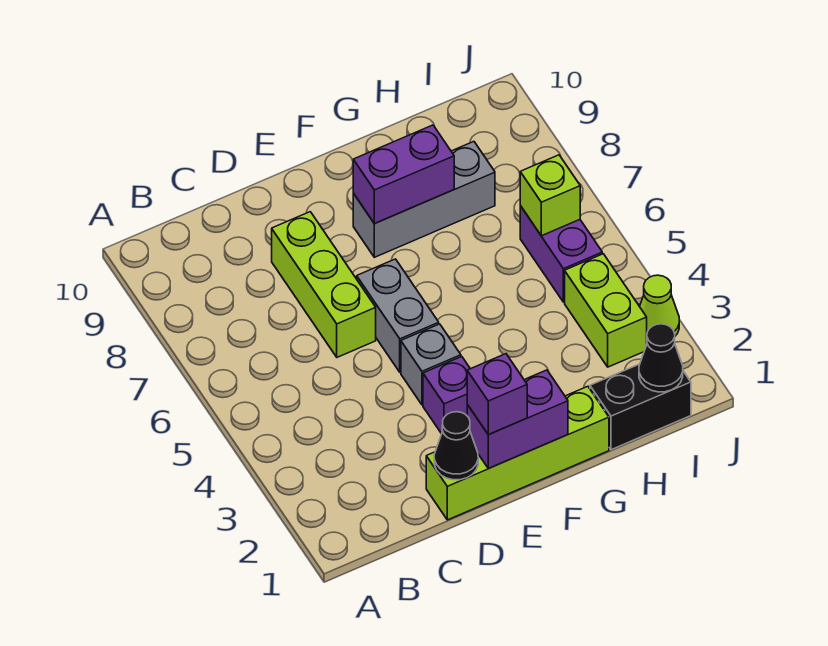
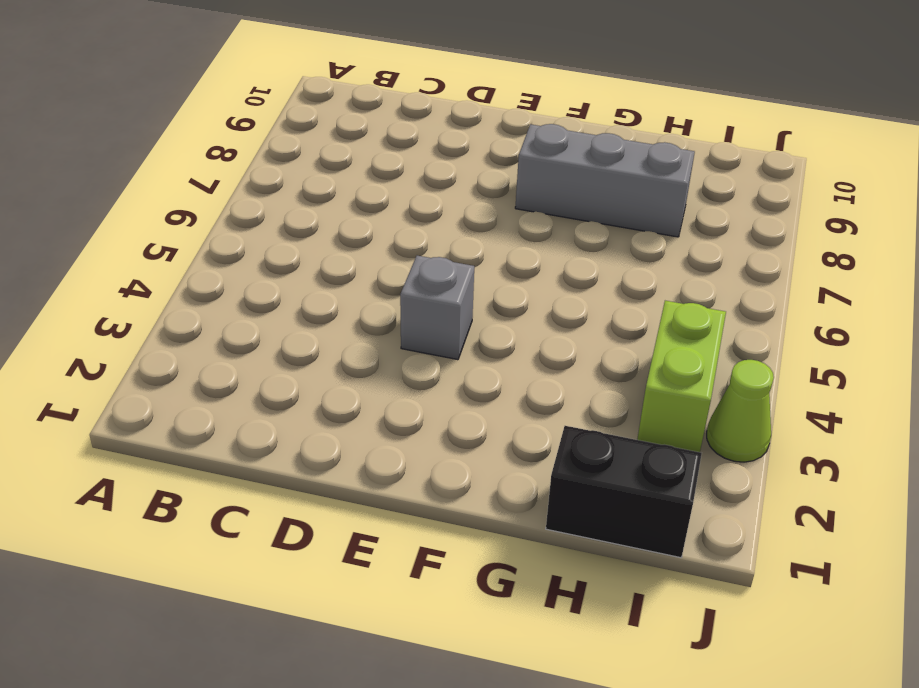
none -> lime 1x4 brick [426,386,609,520]
none -> lime 1x3 brick [272,212,376,357]
none -> purple 1x1 brick [423,357,470,434]

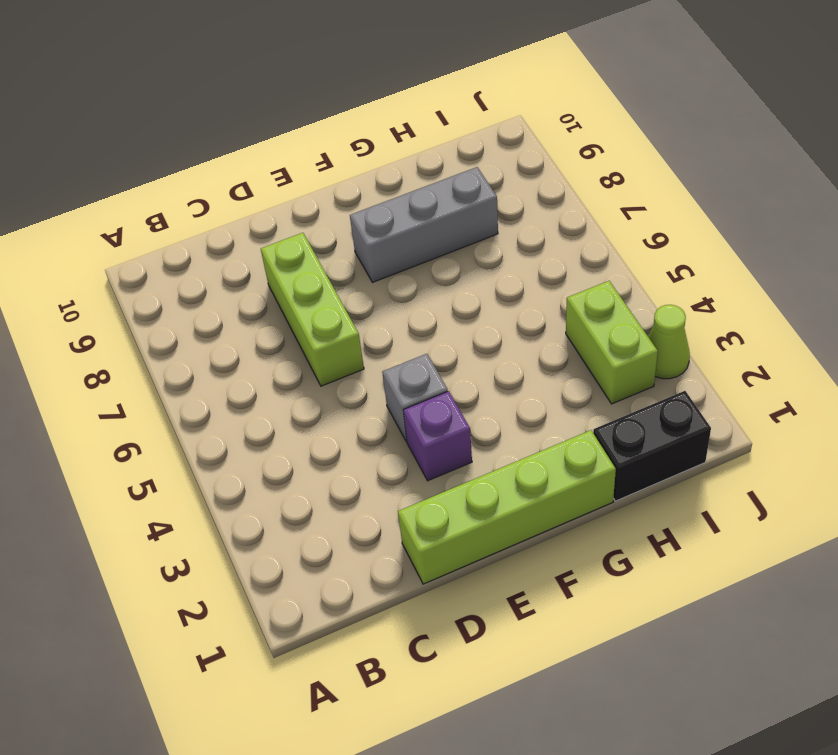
none -> grey 1x2 brick [357,259,439,372]
none -> purple 1x2 brick [520,206,602,302]
none -> black 1x1 cone [434,412,478,480]

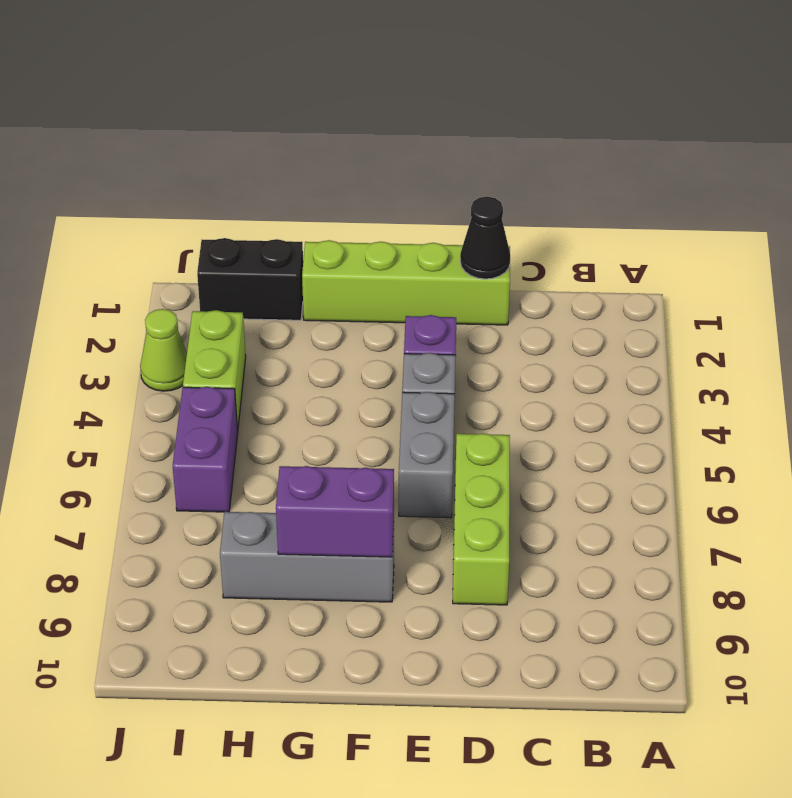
none -> purple 1x2 brick [467,370,568,468]
none -> black 1x1 cone [639,324,683,392]
none -> lime 1x1 brick [520,155,580,236]

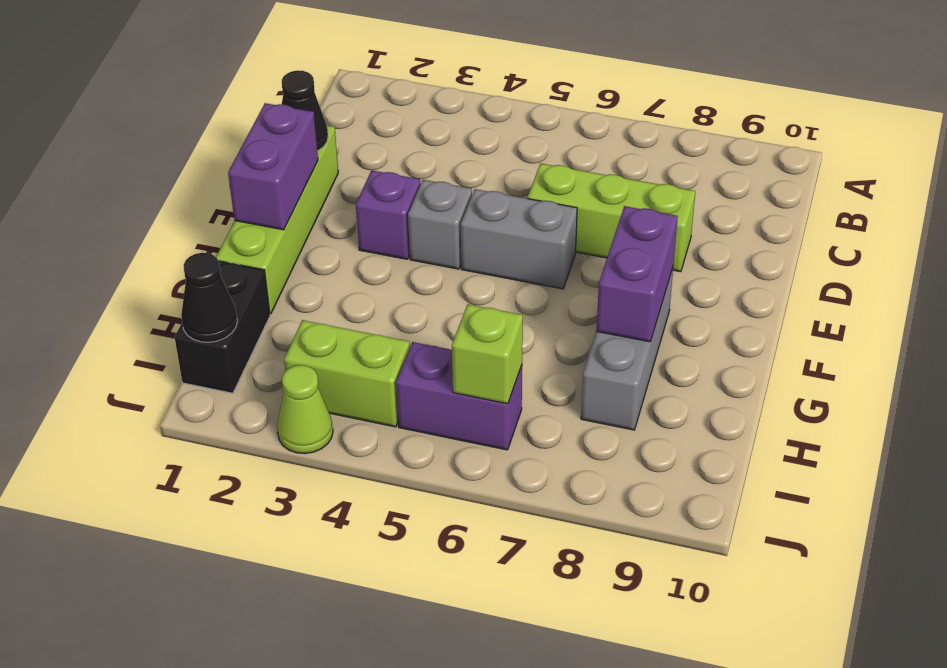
none -> purple 1x1 brick [467,354,527,435]

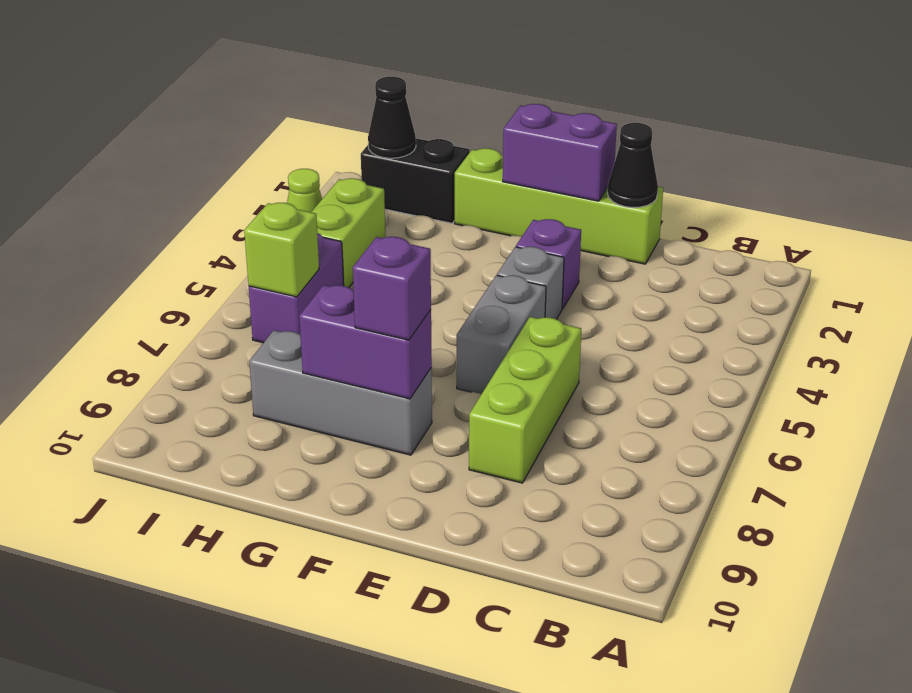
purple 1x1 brick [353,237,431,340] -> purple 1x1 brick moved to [467,354,527,435]

